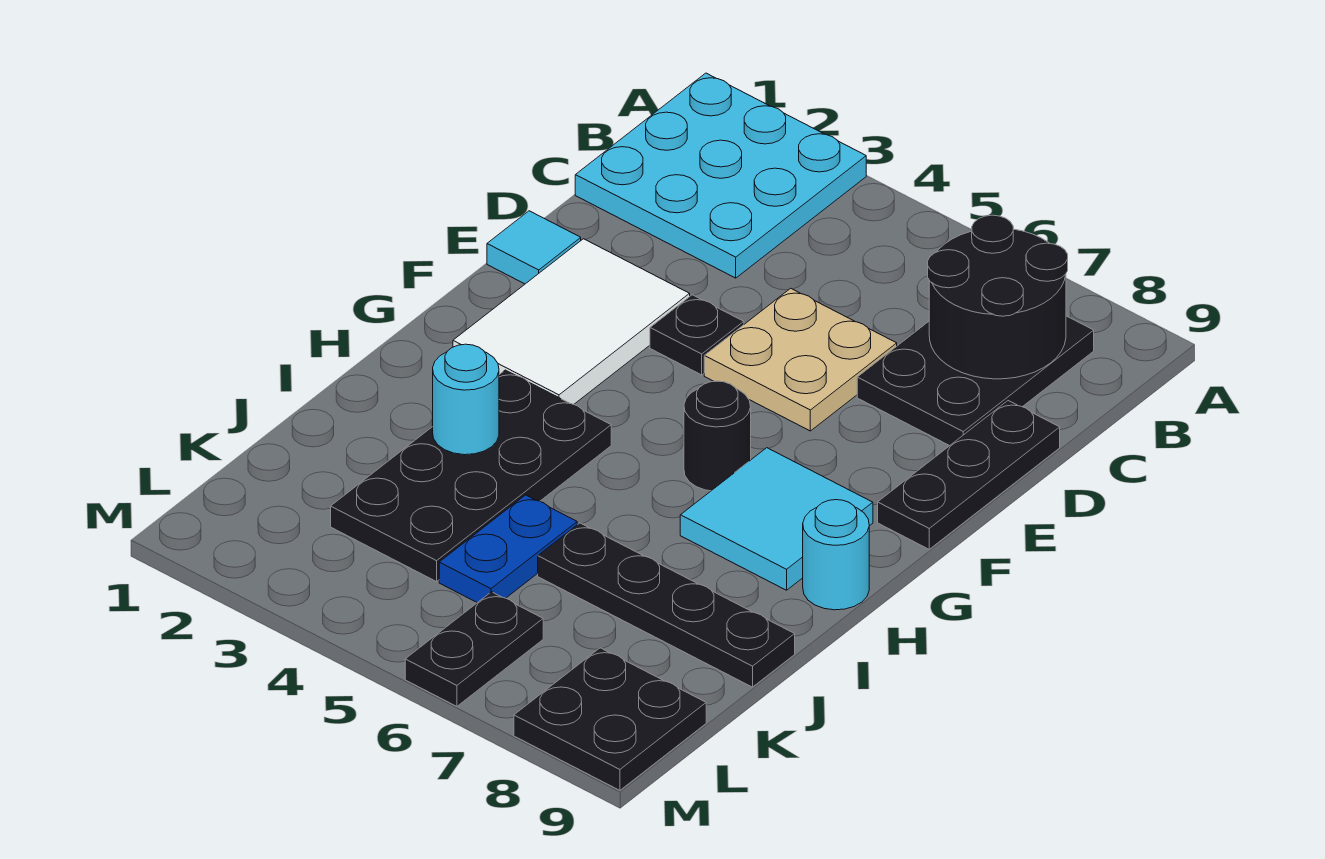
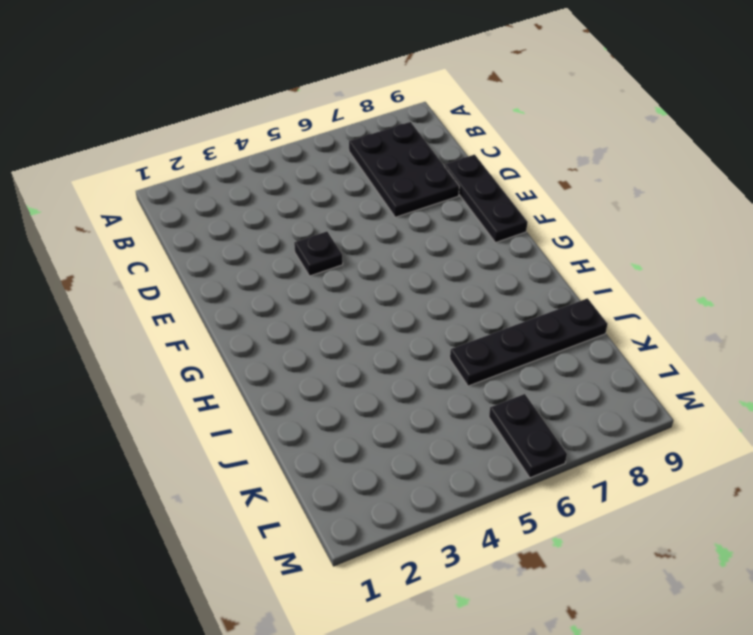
none -> cyan 3x3 plate [575,73,866,278]
none -> tan 2x2 plate [704,288,897,431]
none -> cyan 1x1 tile [487,211,581,284]

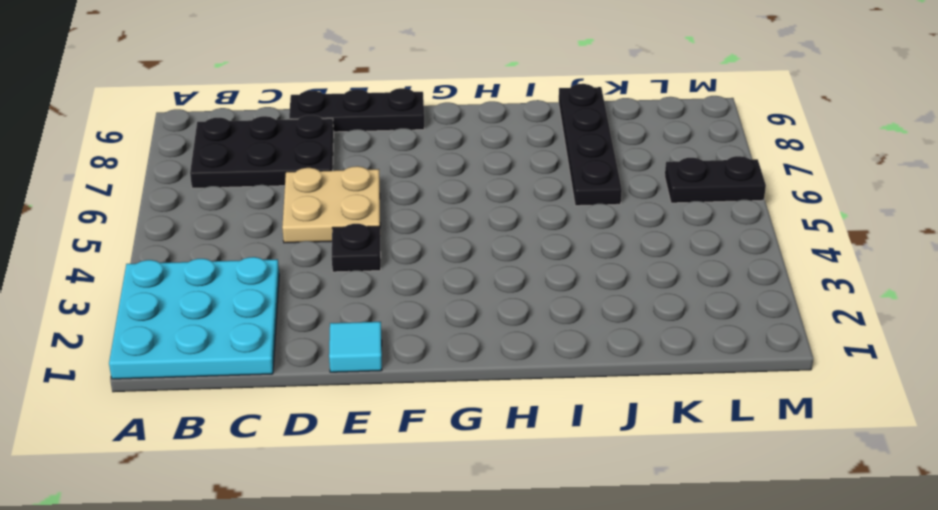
none -> white 2x3 tile [453,239,690,404]
none -> black 1x1 round brick [684,381,751,491]
none -> cyan 2x2 tile [680,448,873,590]

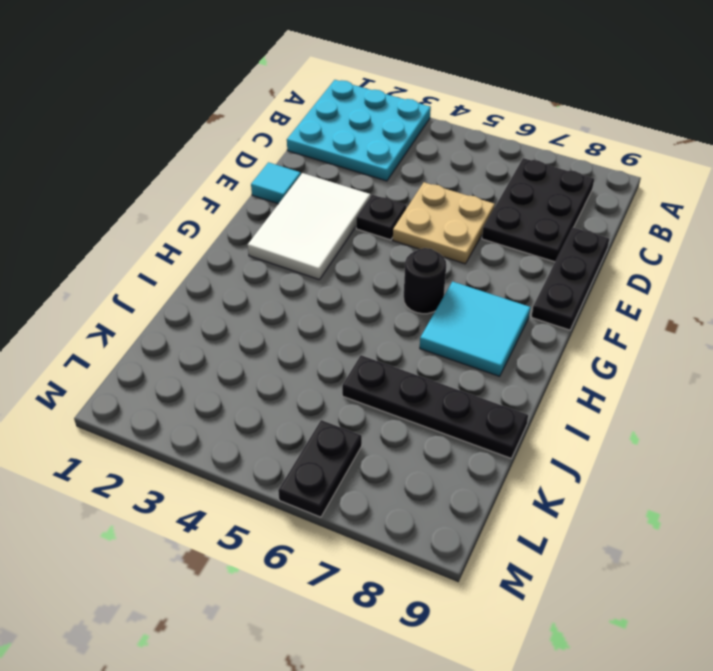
none -> black 2x4 plate [331,370,611,582]
none -> cyan 1x1 round brick [803,500,869,610]
none -> blue 1x2 plate [439,495,577,603]

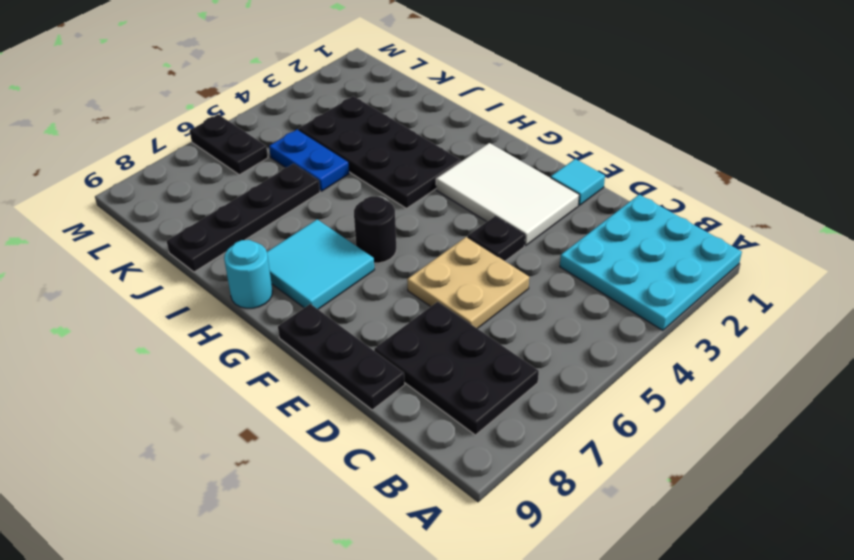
none -> black 2x2 plate [514,648,706,790]
none -> black 2x2 round brick [928,215,1068,379]
none -> cyan 1x1 round brick [432,344,499,455]

